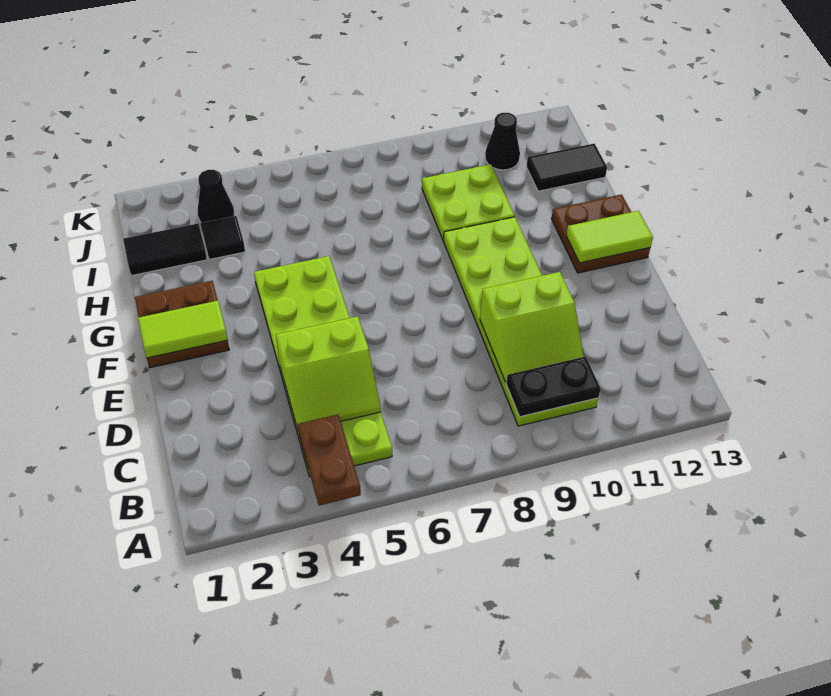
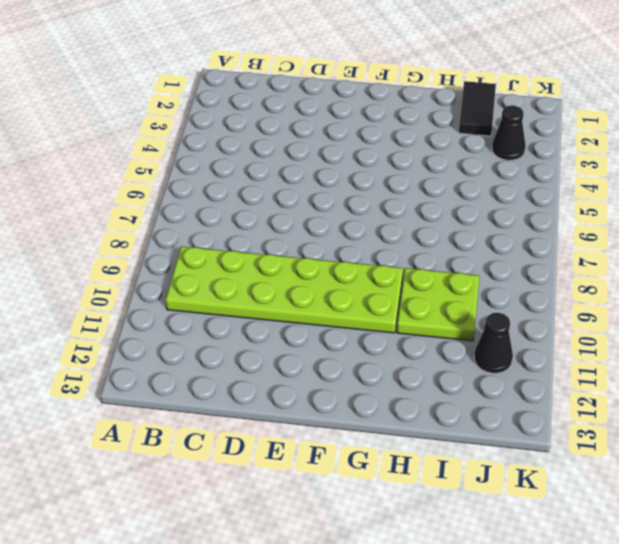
none -> lime 2x6 plate [254,256,392,477]
none -> brown 2x2 plate [135,281,229,368]
none -> brown 2x2 plate [551,194,650,273]

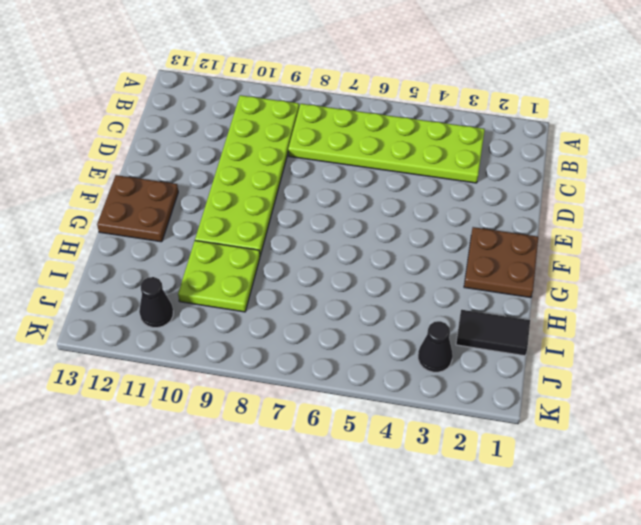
lime 2x6 plate [288,104,485,183] -> lime 2x6 plate turned to [254,256,392,477]
none -> black 1x1 tile [200,216,245,259]
none -> black 1x2 tile [527,144,607,191]
none -> brown 1x2 plate [298,415,361,505]

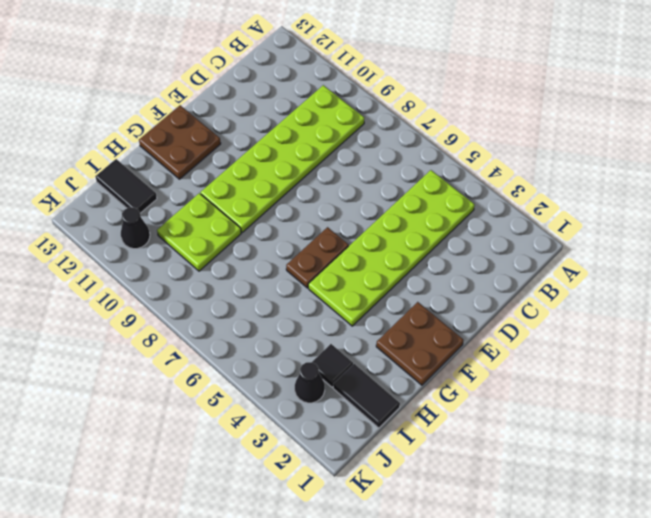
brown 1x2 plate [286,227,349,288] -> brown 1x2 plate moved to [298,415,361,505]
none -> black 1x2 plate [506,356,601,417]
none -> lime 2x2 slope [276,316,381,429]
none -> lime 2x2 slope [480,272,584,382]

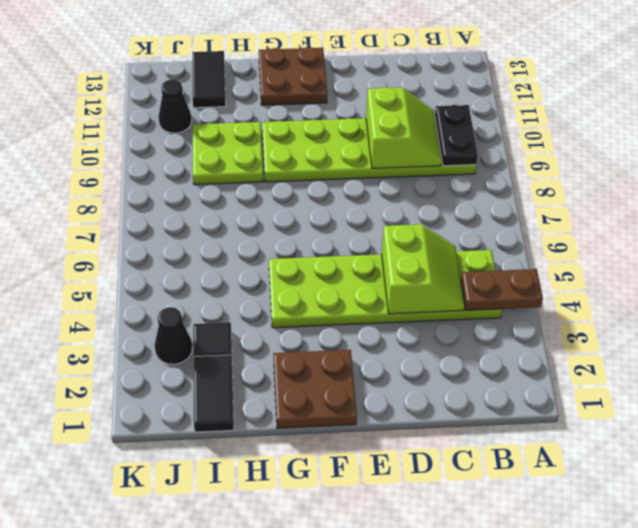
none -> lime 1x2 tile [138,301,228,358]
none -> lime 1x2 tile [566,211,653,263]

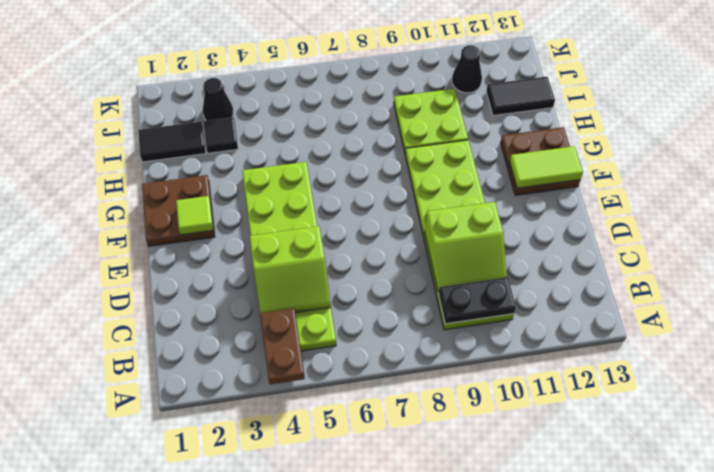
lime 1x1 tile [176,196,213,235] -> lime 1x2 tile [138,301,228,358]

